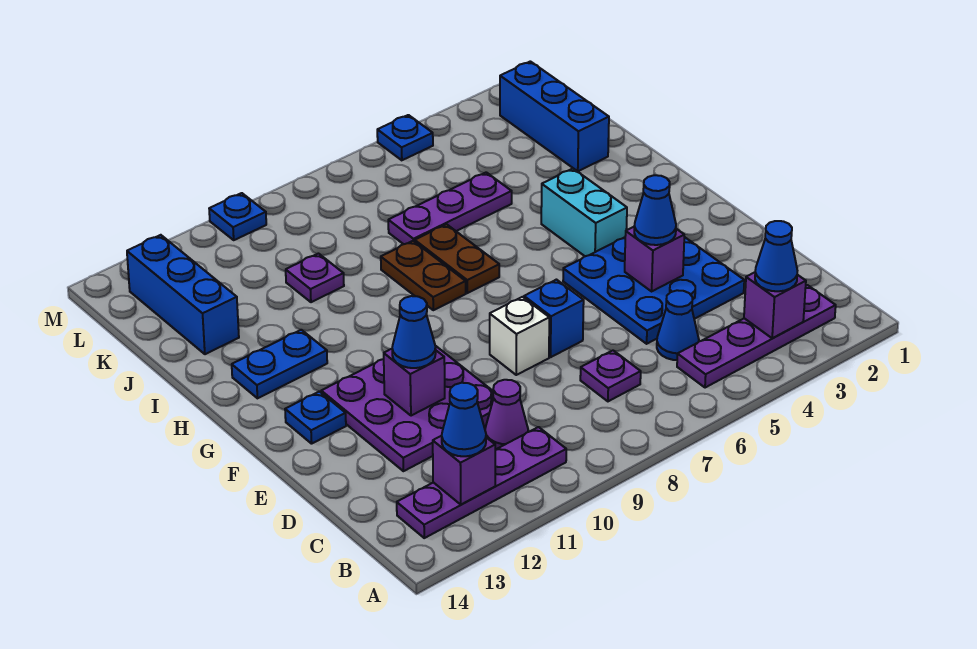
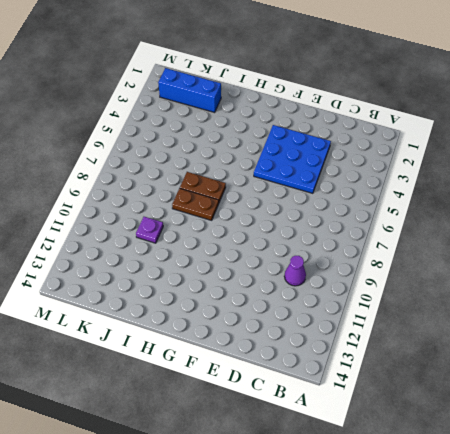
none -> purple 1x4 plate [677,285,836,388]
none -> purple 1x4 plate [397,427,566,538]
none -> blue 1x1 cone [657,290,699,360]

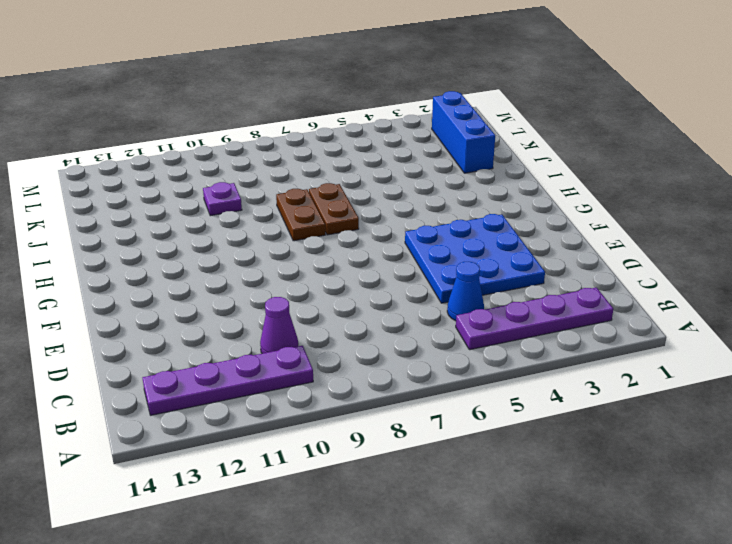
none -> purple 1x1 plate [580,351,641,401]
none -> purple 3x3 plate [321,346,494,471]
none -> blue 1x1 brick [524,280,584,357]

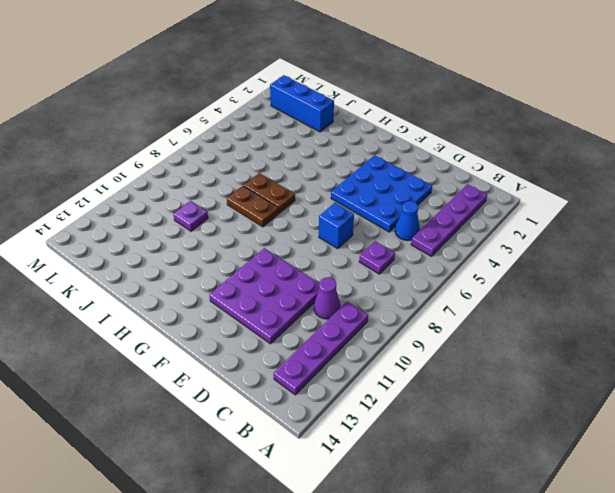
none -> white 1x1 brick [490,297,549,375]
none -> blue 1x1 plate [285,392,346,444]
none -> cyan 1x2 brick [541,169,627,256]

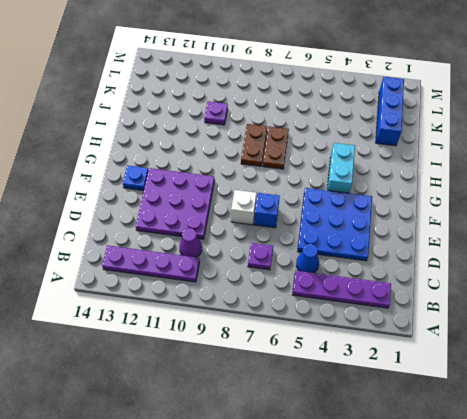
none -> blue 1x2 plate [232,330,327,398]
none -> purple 1x3 plate [388,172,512,244]
none -> blue 1x3 brick [127,235,239,354]

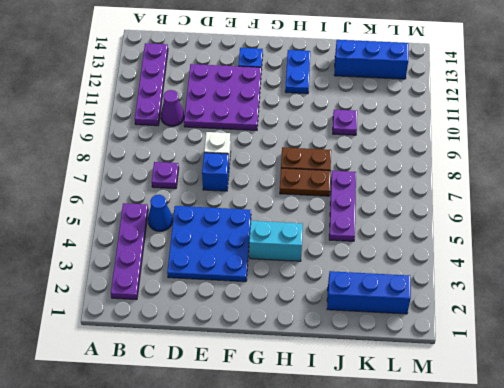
none -> blue 1x1 plate [377,115,433,160]
none -> blue 1x1 plate [209,193,266,240]
none -> purple 1x1 brick [744,272,806,338]

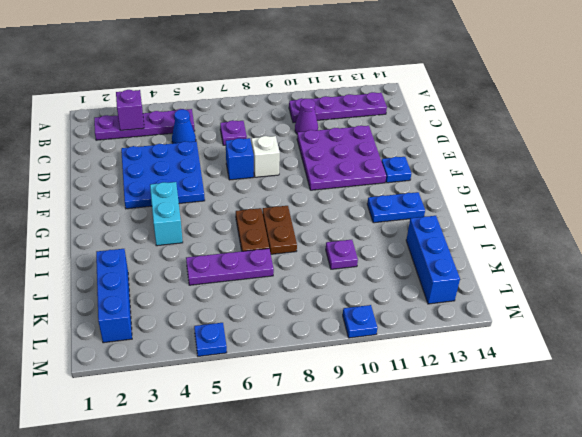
none -> purple 1x1 brick [433,436,495,504]
none -> purple 1x1 brick [625,227,684,291]
none -> purple 1x1 brick [384,349,445,416]

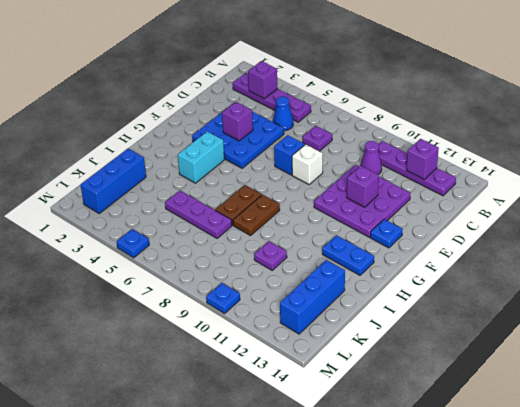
none -> blue 1x1 cone [755,221,797,291]
none -> blue 1x1 cone [442,383,486,456]
none -> blue 1x1 cone [634,175,676,245]

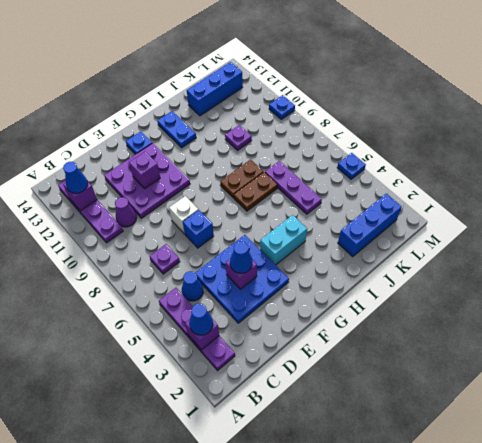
none -> blue 1x1 cone [392,296,436,368]

